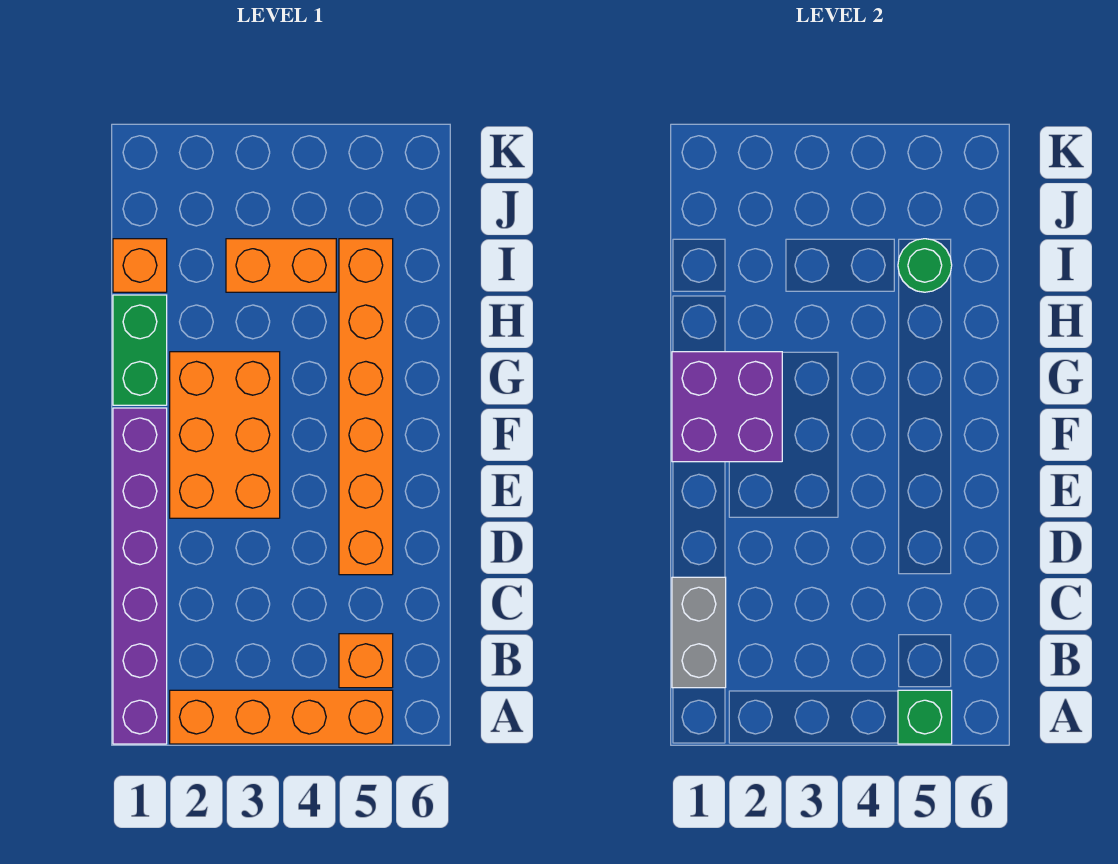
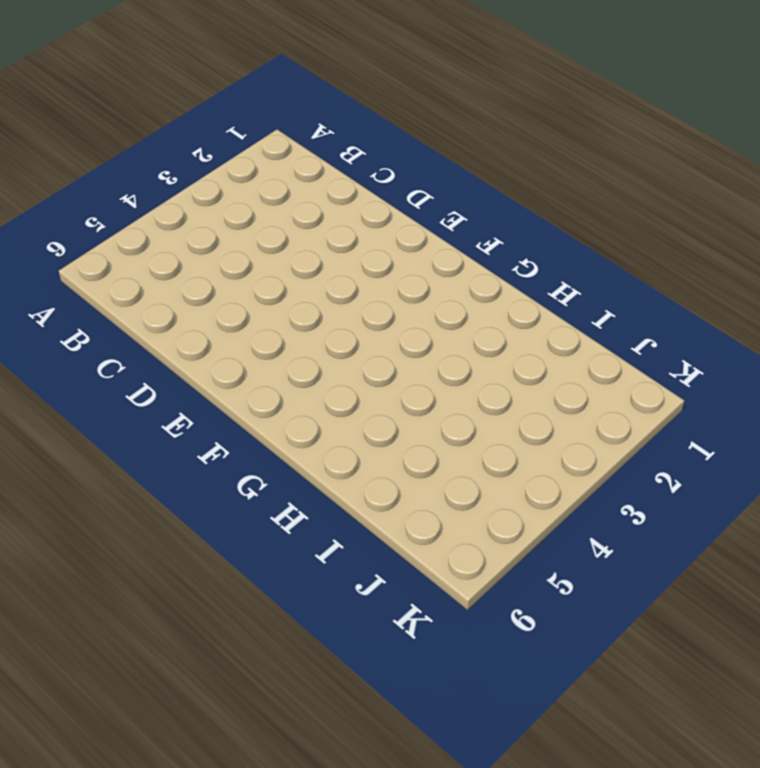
none -> purple 1x6 brick [113,408,167,744]
none -> orange 1x4 brick [170,690,393,744]
none -> orange 1x1 brick [339,634,393,688]

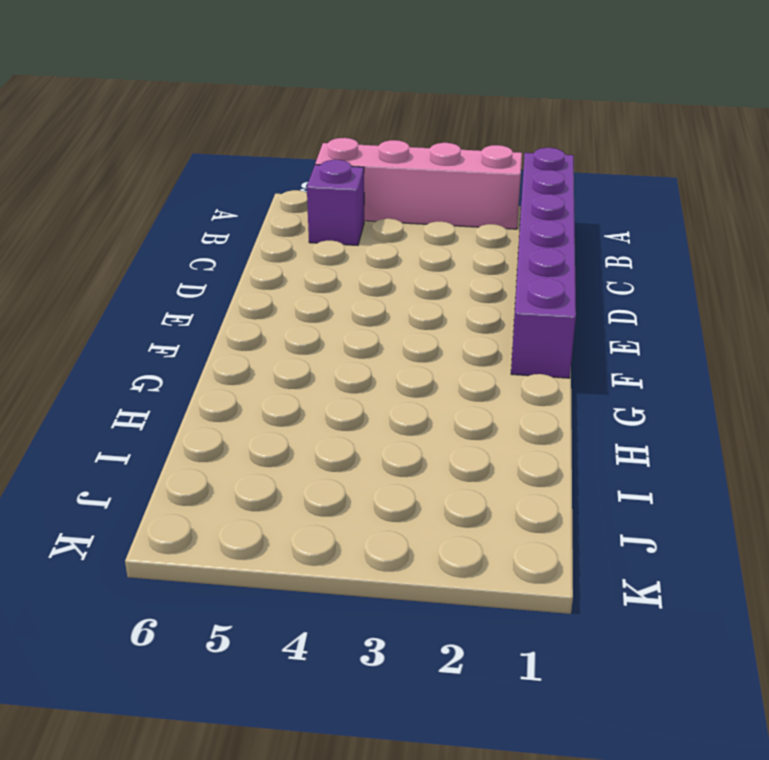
pink 1x4 brick [315,138,522,229] -> orange 1x4 brick [170,690,393,744]
purple 1x1 brick [307,160,364,245] -> orange 1x1 brick [339,634,393,688]
none -> orange 1x6 brick [339,239,393,575]
none -> orange 2x3 brick [170,352,280,518]
none -> green 1x2 brick [113,295,167,405]

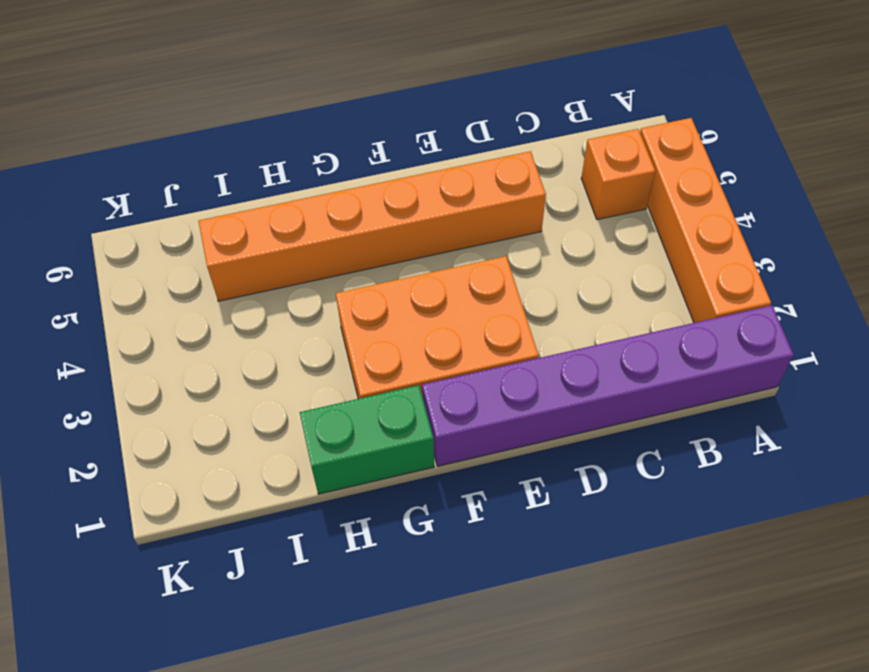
none -> orange 1x1 brick [113,239,167,292]
none -> orange 1x2 brick [226,239,336,292]
none -> green 1x1 brick [898,690,952,744]

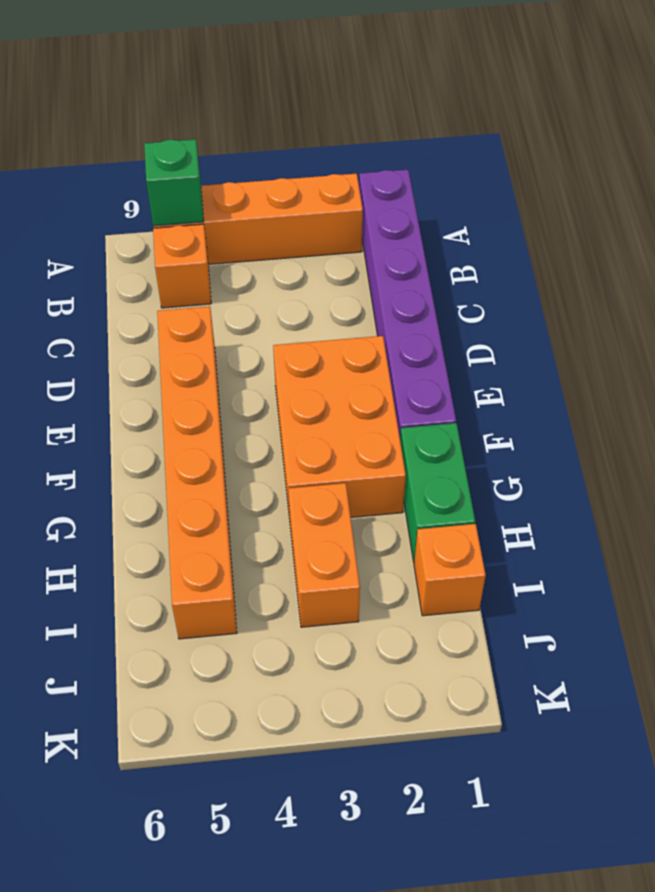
orange 1x2 brick [288,483,360,627] -> orange 1x2 brick turned to [226,239,336,292]
none -> grey 1x2 brick [672,577,726,688]
none -> purple 2x2 brick [672,352,782,462]
none -> green 1x1 round brick [898,239,952,292]

